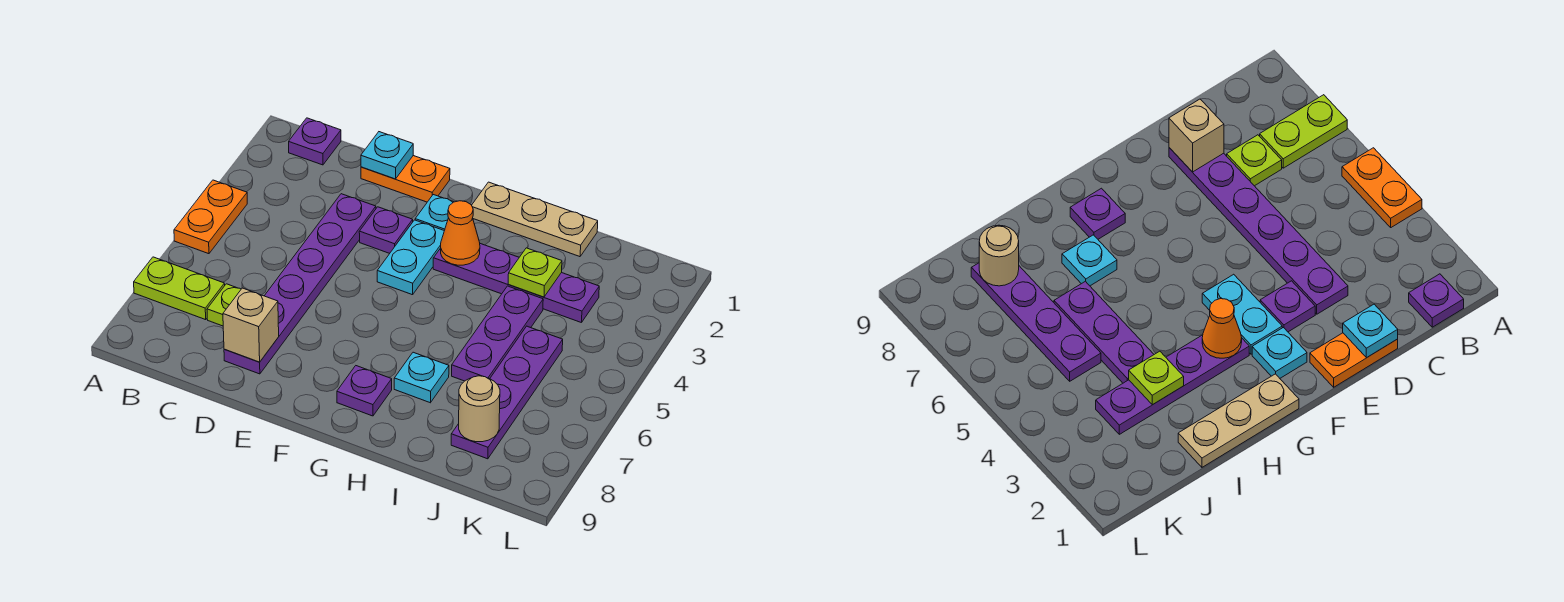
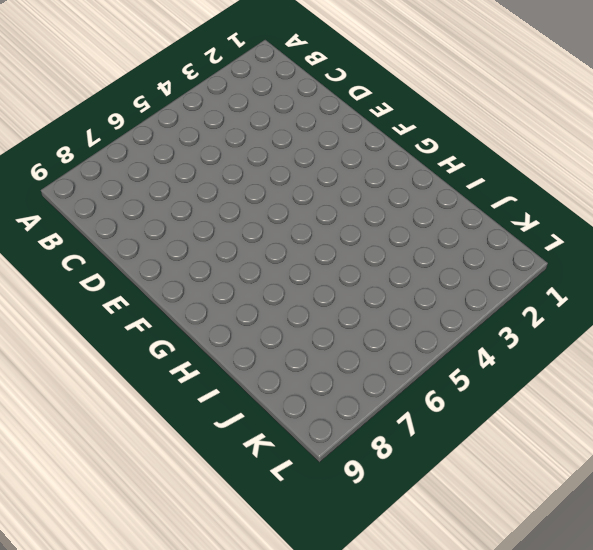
none -> orange 1x2 plate [174,180,247,254]
none -> lime 1x2 plate [134,257,225,320]
none -> purple 1x1 plate [289,118,341,165]

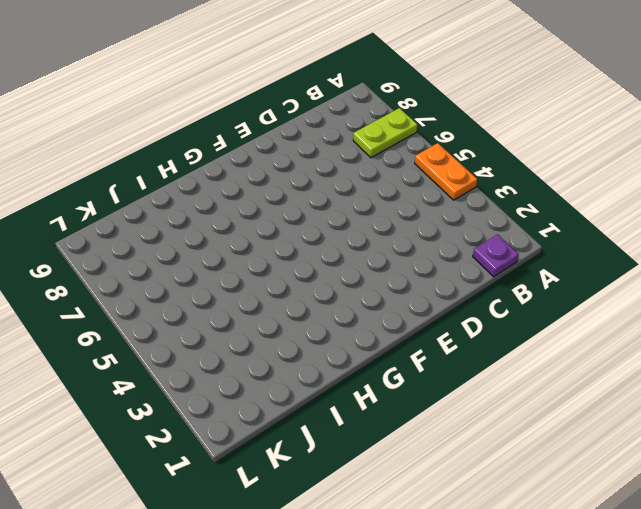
none -> lime 1x1 plate [207,284,241,326]
none -> orange 1x2 plate [361,156,450,202]
none -> purple 1x6 plate [224,194,376,374]

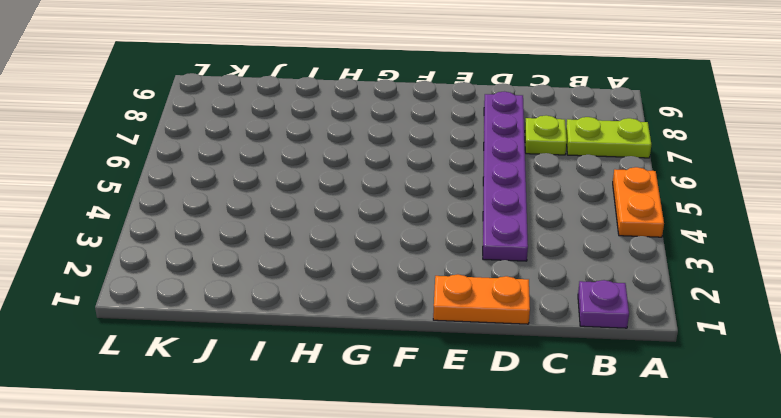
none -> purple 1x1 plate [359,207,413,253]
none -> cyan 1x1 plate [415,195,453,231]
none -> cyan 1x2 plate [377,220,444,295]

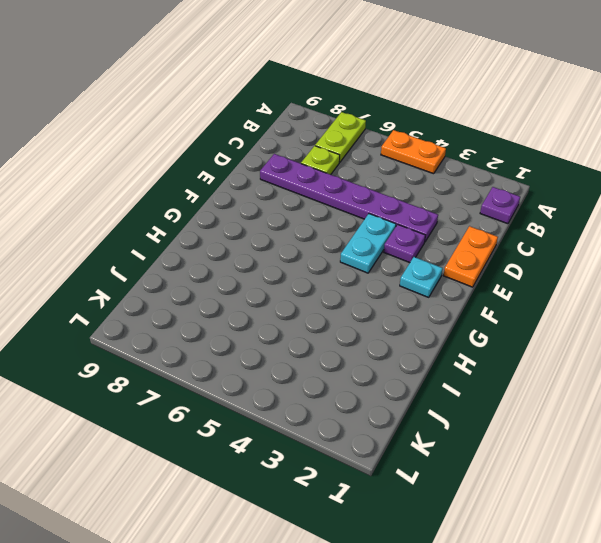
cyan 1x2 plate [340,214,396,273] -> cyan 1x2 plate turned to [377,220,444,295]
none -> tan 1x3 plate [472,182,598,257]
none -> purple 1x4 plate [433,244,599,323]
none -> purple 1x1 plate [337,366,392,416]

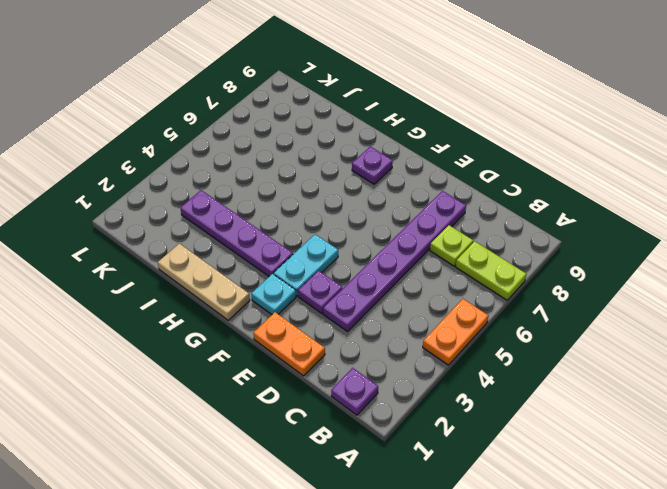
none -> cyan 1x1 plate [394,352,449,403]
none -> purple 1x3 plate [452,286,543,381]
none -> purple 1x4 plate [451,326,563,459]

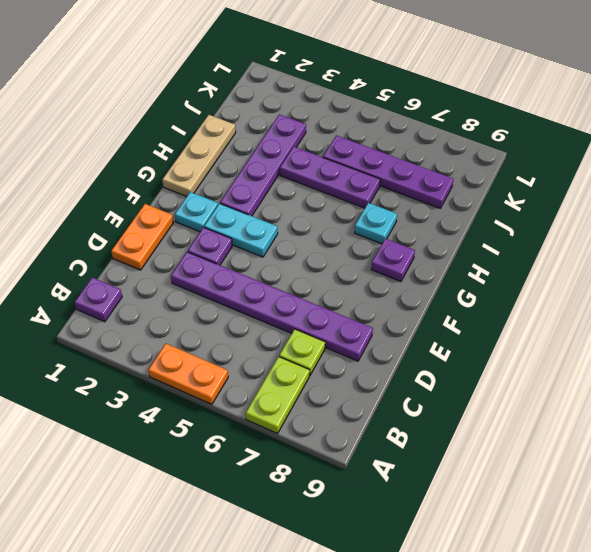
none -> cyan 1x1 plate [361,132,413,179]
none -> tan 1x1 brick [223,288,279,362]
none -> orange 1x1 cone [441,201,480,265]

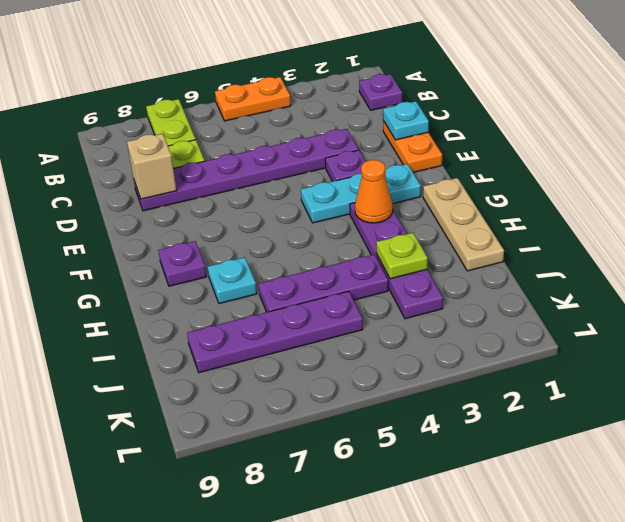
none -> tan 1x1 round brick [459,376,500,442]

